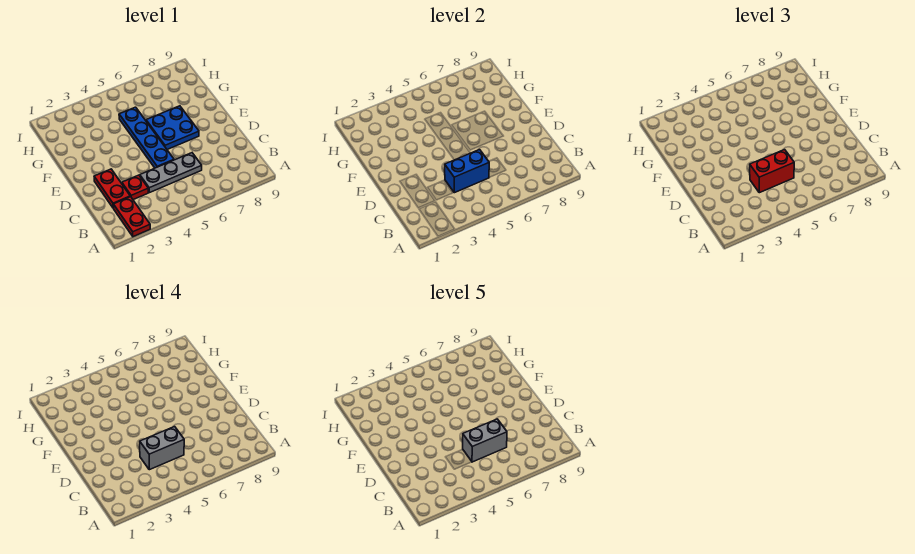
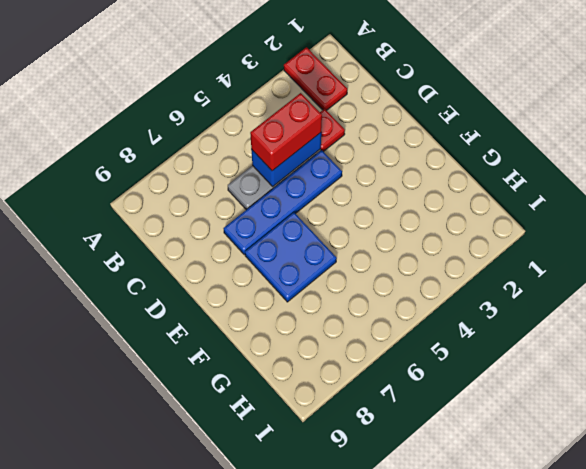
blue 1x4 plate [223,150,342,255] -> blue 1x4 plate turned to [119,107,174,168]
none -> red 1x2 plate [94,169,130,208]
none -> grey 1x2 brick [140,427,184,470]

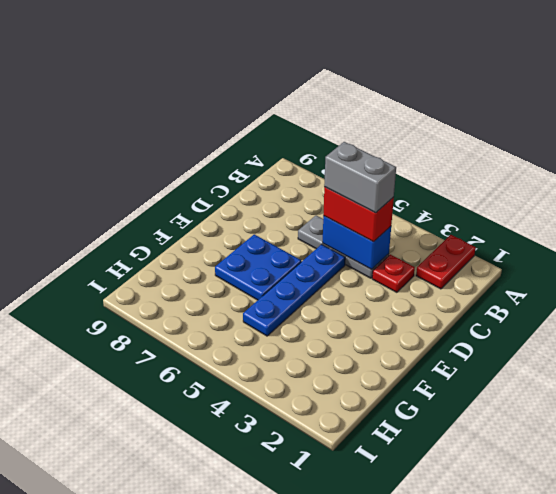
none -> red 1x2 plate [94,169,130,208]
none -> grey 1x2 brick [463,419,507,462]

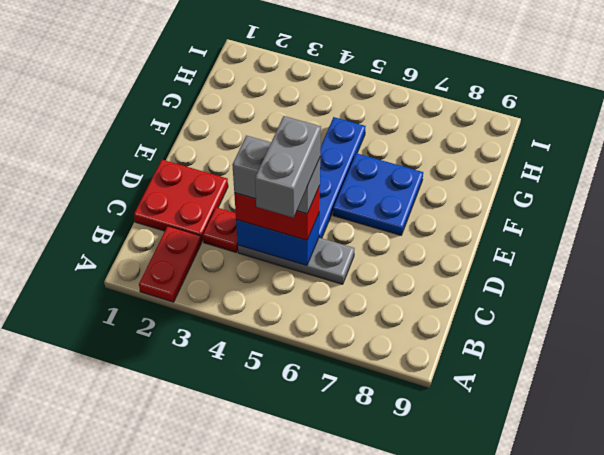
grey 1x2 brick [255,116,321,218] -> grey 1x2 brick turned to [463,419,507,462]
red 2x2 plate [134,160,228,242] -> red 1x2 plate [94,169,130,208]

